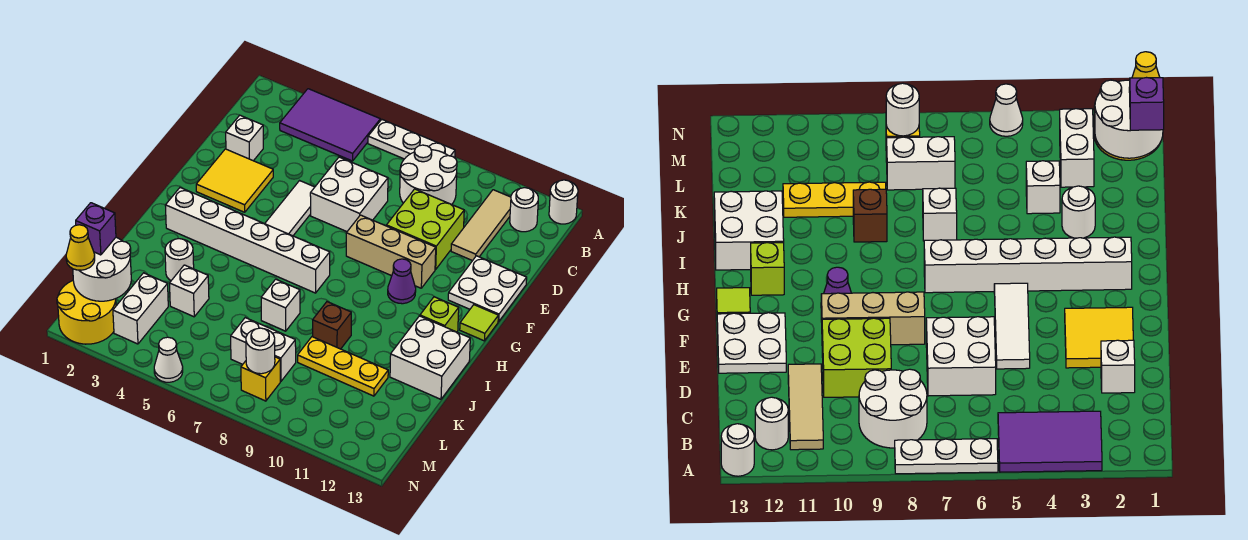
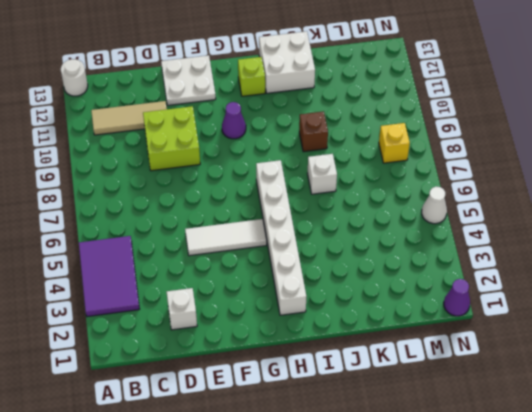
purple 1x1 cone [444,279,470,316] -> yellow 2x2 round brick [57,281,116,344]
none -> white 1x3 plate [368,120,455,159]
none -> white 2x2 round brick [400,145,457,204]
none -> white 1x1 round brick [510,188,538,232]
none -> white 2x2 brick [310,157,388,232]

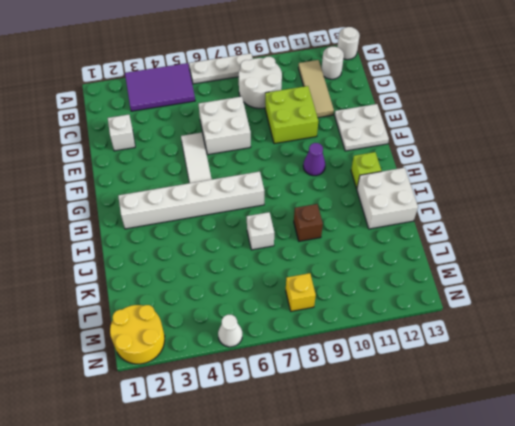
none -> yellow 2x2 tile [196,149,273,212]
none -> tan 1x3 brick [346,215,436,288]
none -> lime 1x1 tile [460,305,498,341]
none -> white 1x1 round brick [165,239,194,280]

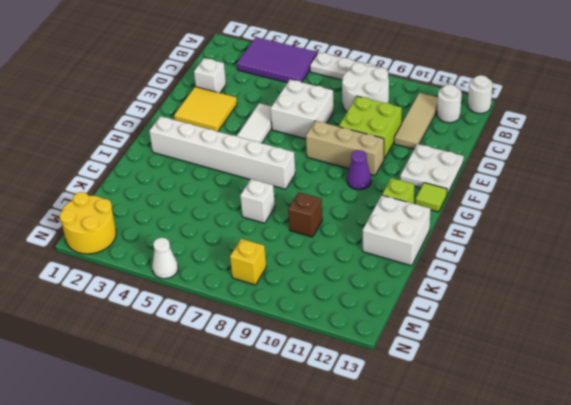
none -> white 1x1 round brick [165,239,194,280]
none -> white 1x1 brick [170,265,209,317]
none -> yellow 1x3 plate [298,337,388,396]
none -> white 1x2 brick [113,273,168,344]

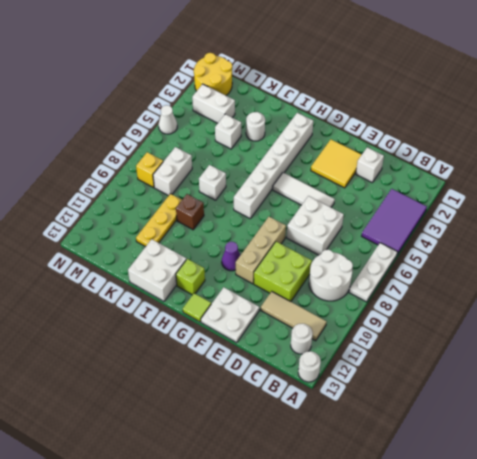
none -> white 2x2 round brick [73,237,131,301]
none -> white 1x1 round brick [246,328,275,374]
none -> purple 1x1 brick [76,203,116,255]
none -> yellow 1x1 cone [66,225,95,270]

